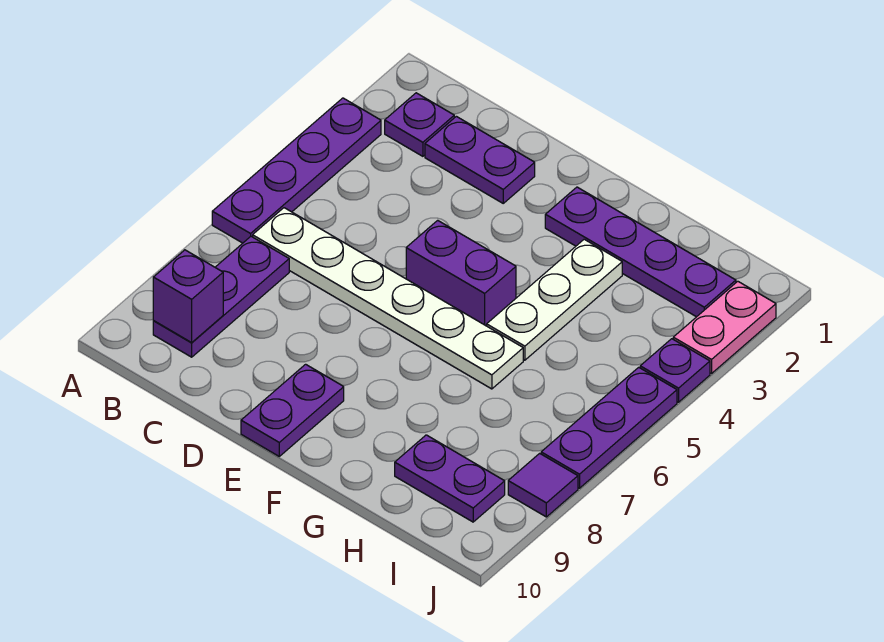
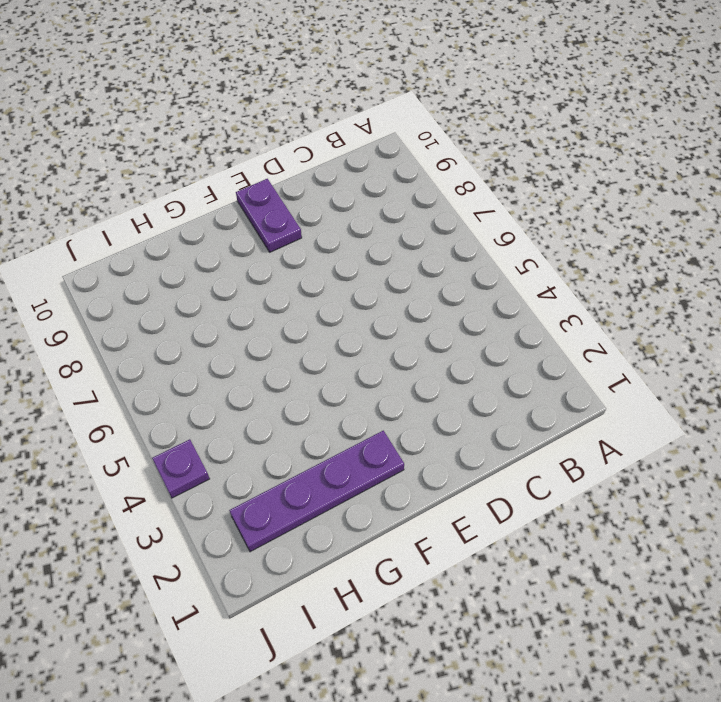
none -> purple 1x4 plate [212,98,381,243]
none -> purple 1x1 plate [385,93,454,156]
none -> white 1x6 plate [253,208,523,389]

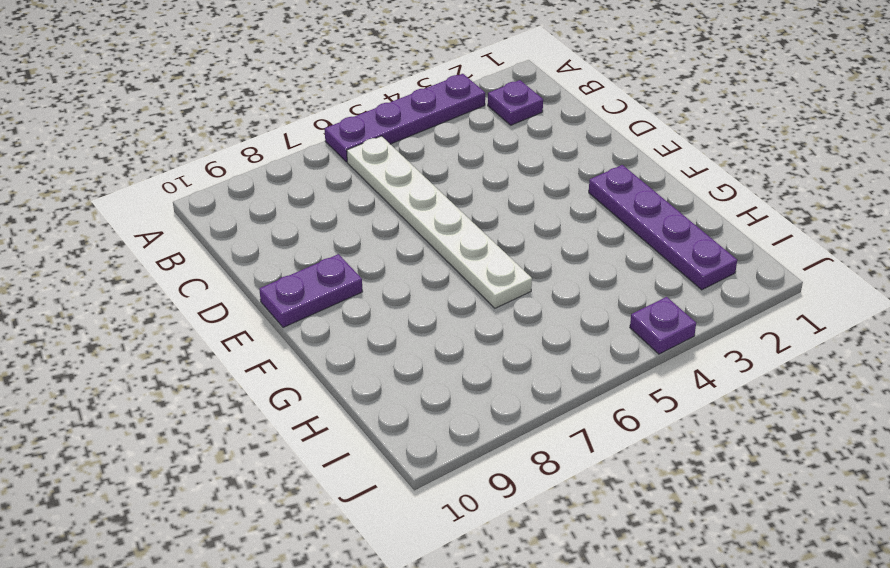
none -> purple 1x3 plate [153,236,289,357]
none -> purple 1x2 plate [425,116,535,203]
none -> purple 1x2 brick [406,220,516,326]

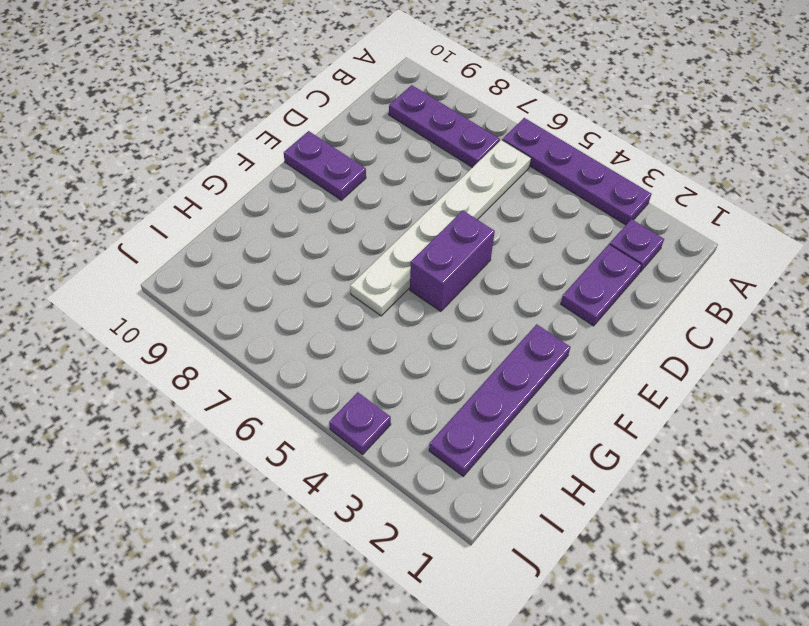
none -> white 1x3 plate [487,239,622,360]
none -> purple 1x2 plate [395,435,505,522]
none -> pink 1x2 plate [673,281,776,373]

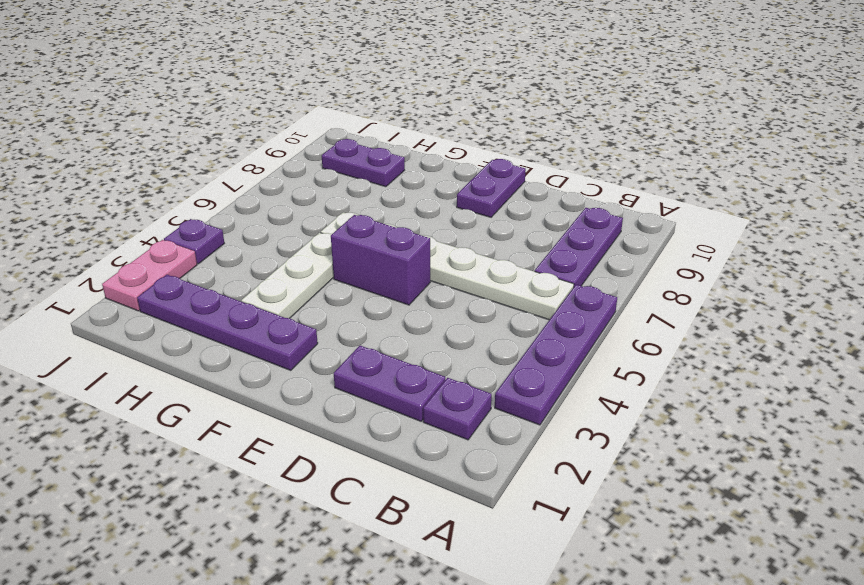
none -> purple 1x3 plate [541,367,677,488]
none -> purple 1x1 tile [508,453,578,517]
none -> purple 1x1 brick [153,250,223,342]

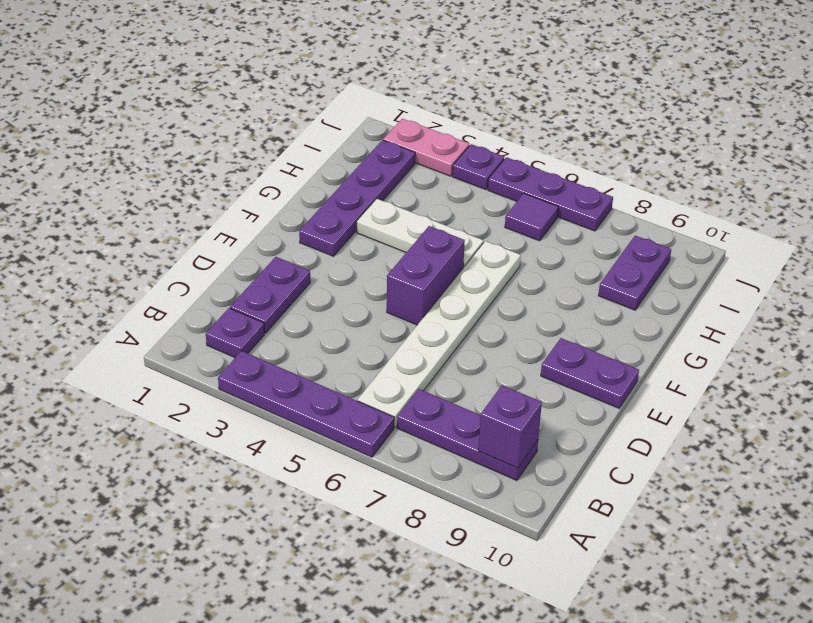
purple 1x1 tile [505,193,558,241] -> purple 1x1 tile moved to [508,453,578,517]

